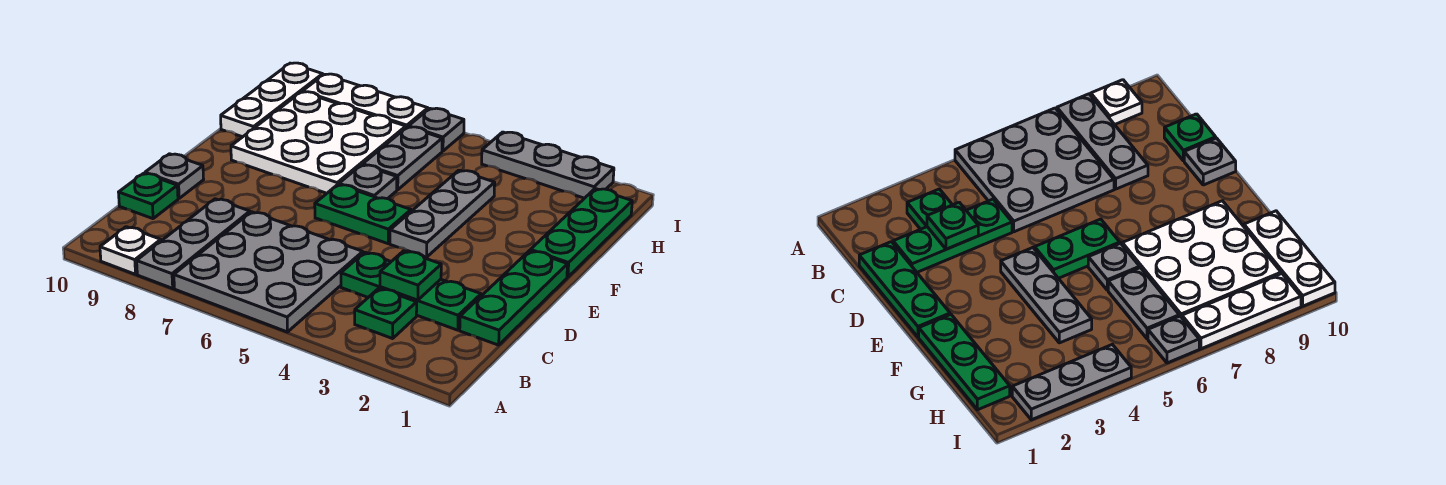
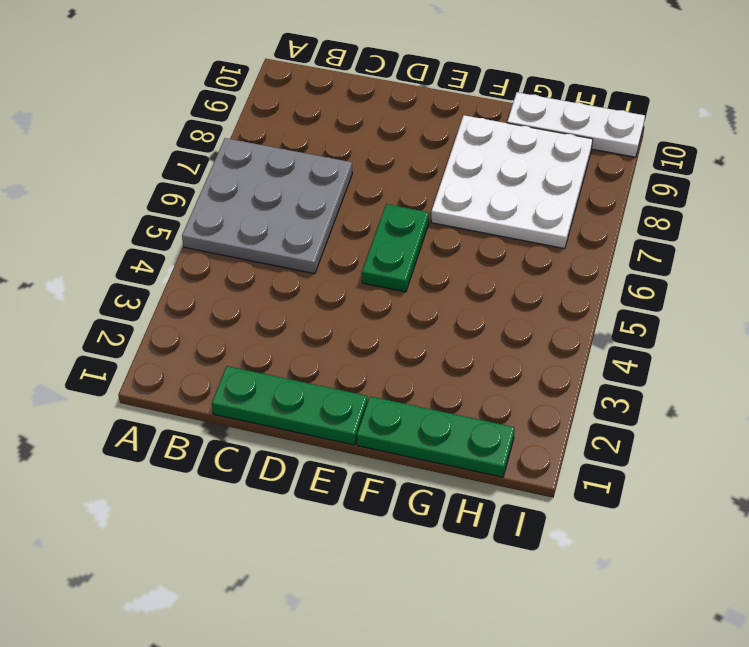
none -> grey 1x3 plate [137,199,250,288]
none -> white 1x1 plate [100,227,161,274]
none -> green 1x1 plate [355,288,417,339]

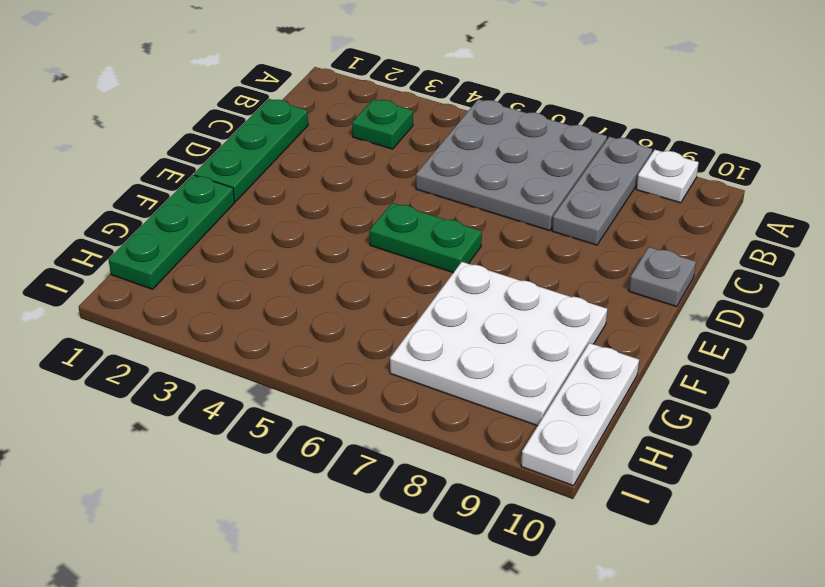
none -> green 1x3 plate [341,252,481,330]
none -> green 1x1 plate [119,173,178,219]
none -> grey 1x3 plate [390,170,495,257]

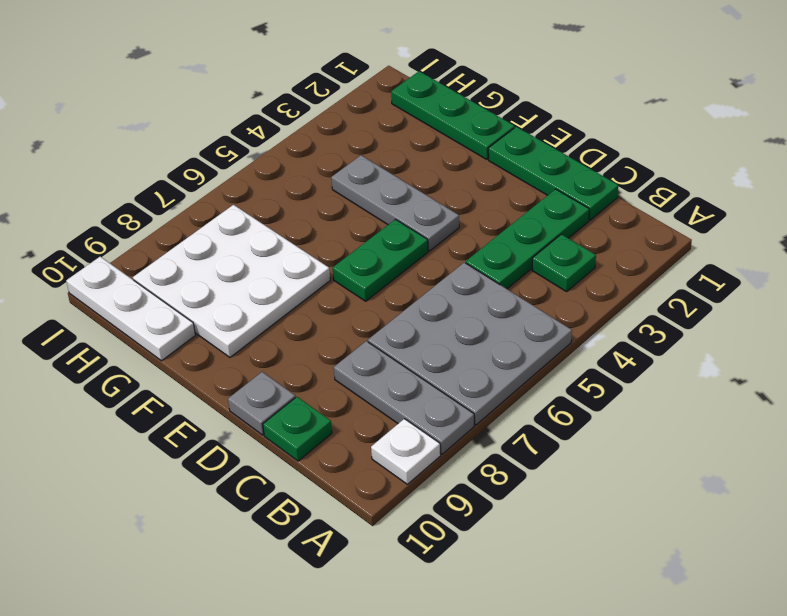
none -> grey 1x1 plate [339,165,397,199]
none -> grey 1x2 plate [363,127,442,190]
none -> grey 1x3 plate [482,132,614,198]

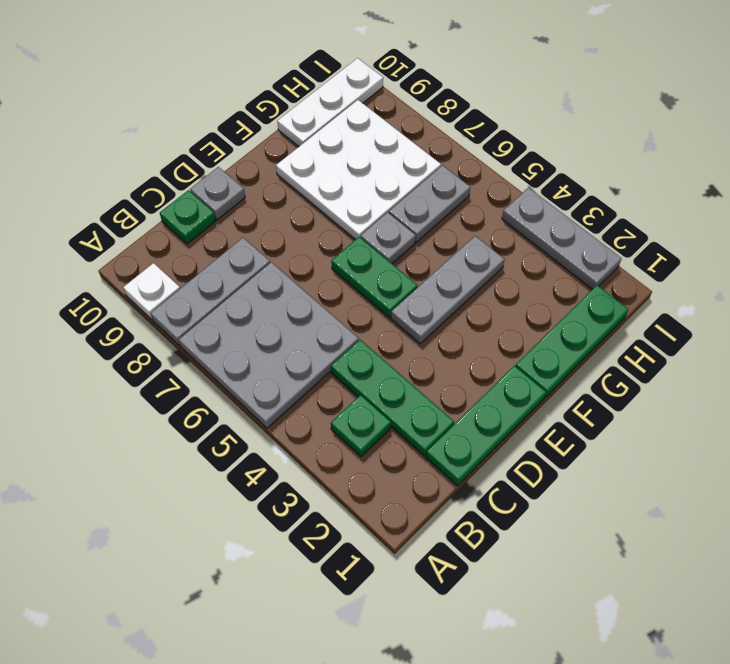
none -> grey 1x1 plate [409,108,464,151]
none -> white 1x3 plate [303,74,428,128]
none -> green 1x1 plate [380,251,441,300]

